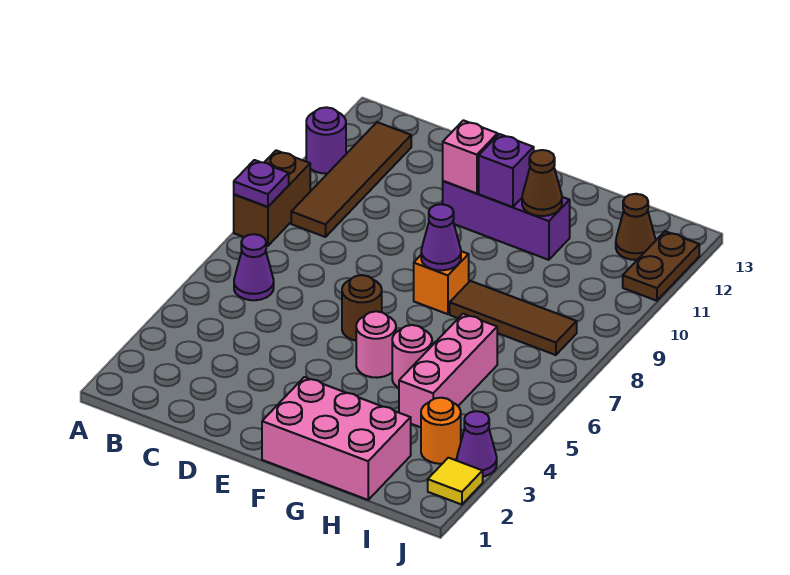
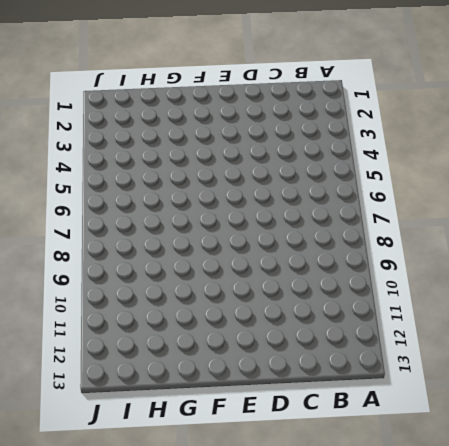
none -> brown 1x2 brick [234,150,310,246]
none -> purple 1x1 round brick [306,107,346,174]
none -> purple 1x1 cone [234,234,274,300]

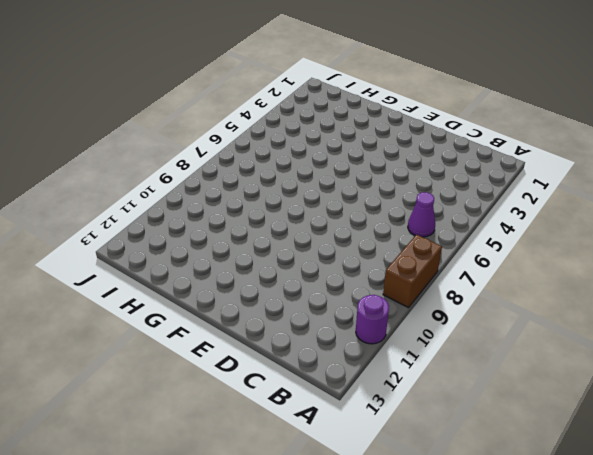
none -> brown 1x4 tile [291,122,411,237]
none -> brown 1x1 round brick [342,275,382,341]
none -> purple 1x3 brick [443,181,570,260]

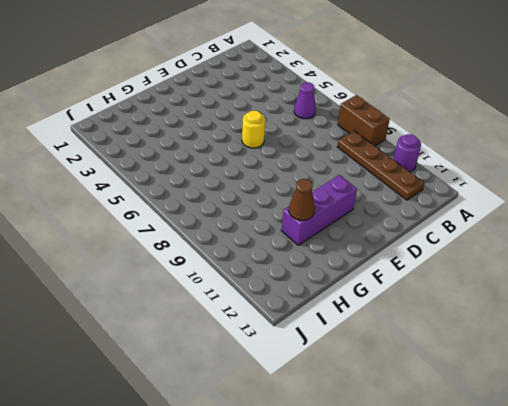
brown 1x4 plate [337,131,424,200] -> brown 1x4 tile [291,122,411,237]
yellow 1x1 round brick [242,111,266,148] -> brown 1x1 round brick [342,275,382,341]
none -> pink 2x3 brick [262,377,411,500]
none -> pink 1x1 round brick [356,311,396,378]
none -> orange 1x1 brick [414,251,469,314]

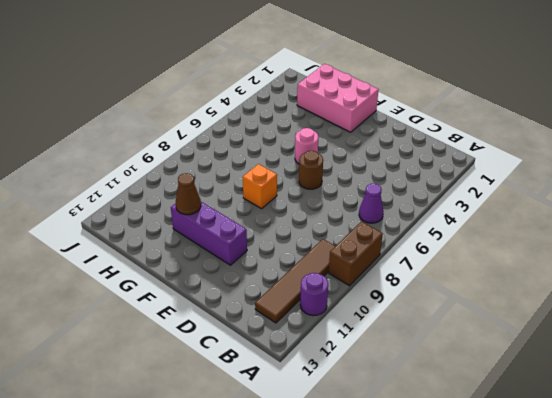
none -> pink 1x1 round brick [392,325,432,388]
none -> brown 1x3 tile [450,281,577,355]
none -> pink 1x3 brick [399,314,497,427]

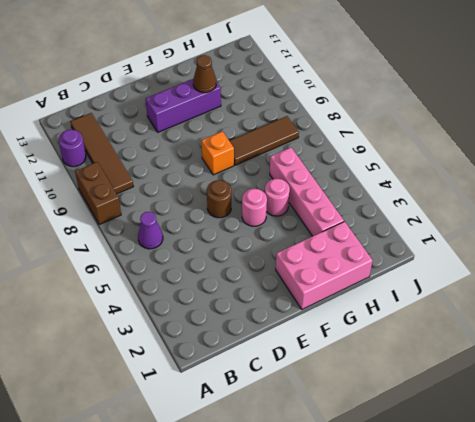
pink 1x4 brick [270,148,344,236] -> pink 1x3 brick [399,314,497,427]
none -> orange 1x1 round brick [421,398,461,464]
none -> brown 1x1 cone [616,194,656,260]
none -> yellow 1x1 tile [428,458,483,505]

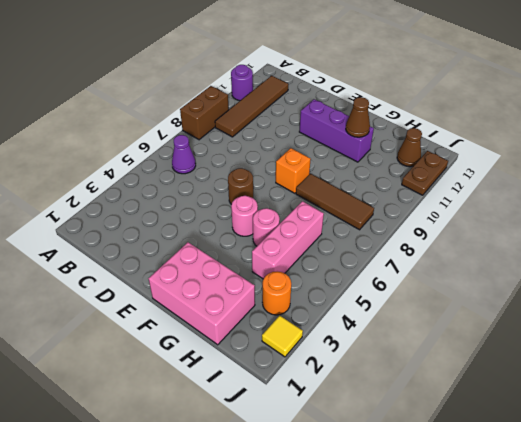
none -> purple 1x1 cone [457,411,497,477]
none -> purple 1x1 plate [234,160,289,207]
none -> pink 1x1 brick [443,120,498,194]

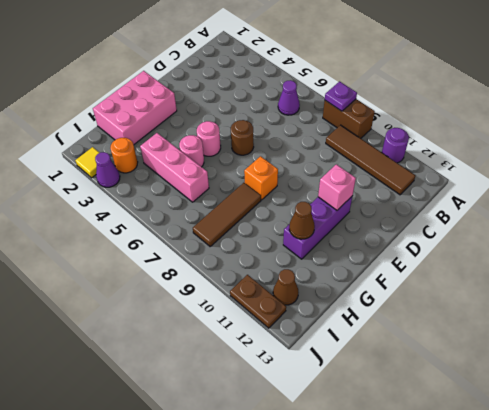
none -> purple 1x1 cone [421,204,461,270]
none -> purple 1x1 brick [479,134,534,207]

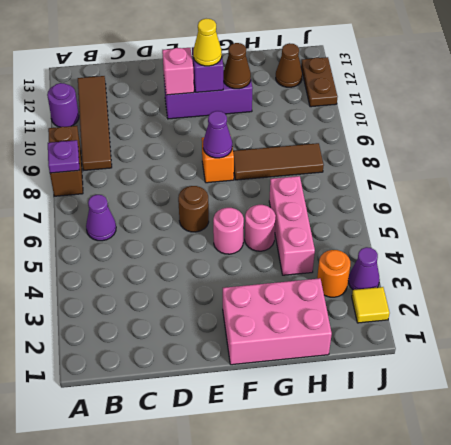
yellow 1x1 cone [193,19,222,66] -> none

